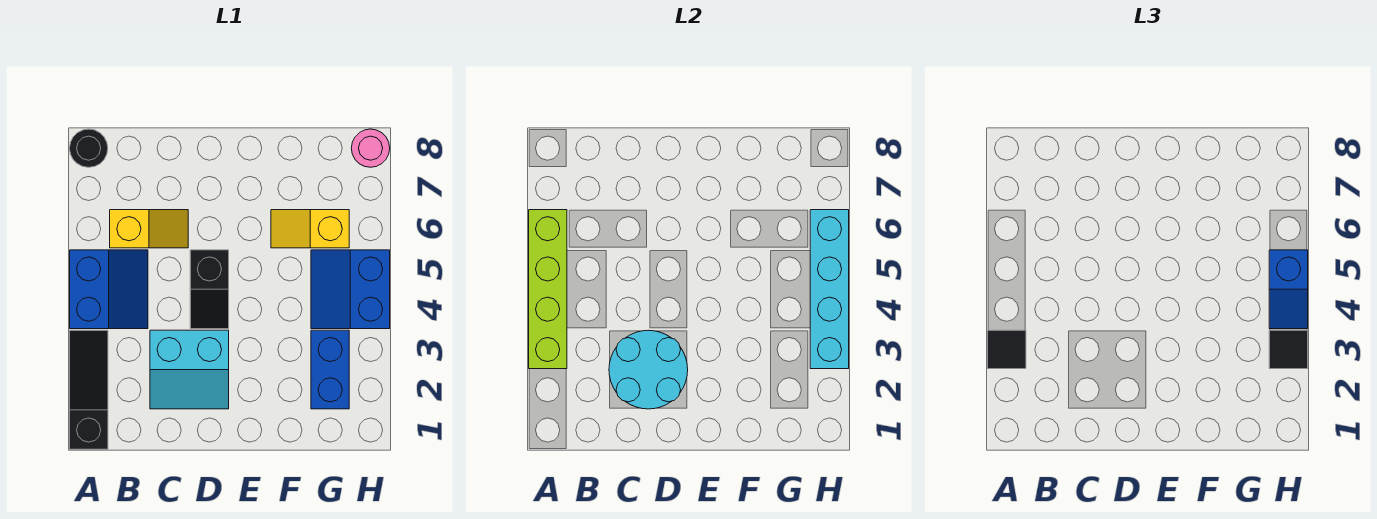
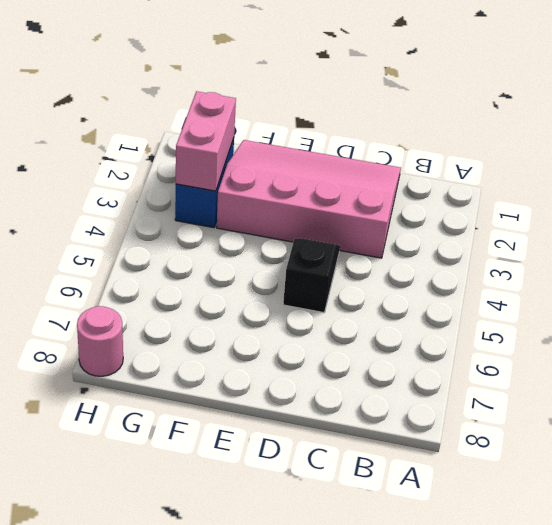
pink 3x4 slope [217,140,401,258] -> cyan 2x2 slope [150,330,229,409]
pink 1x2 brick [176,91,236,191] -> none
none -> black 1x3 slope [70,330,108,449]
none -> blue 2x2 slope [70,250,148,329]
none -> black 1x1 round brick [70,129,108,167]

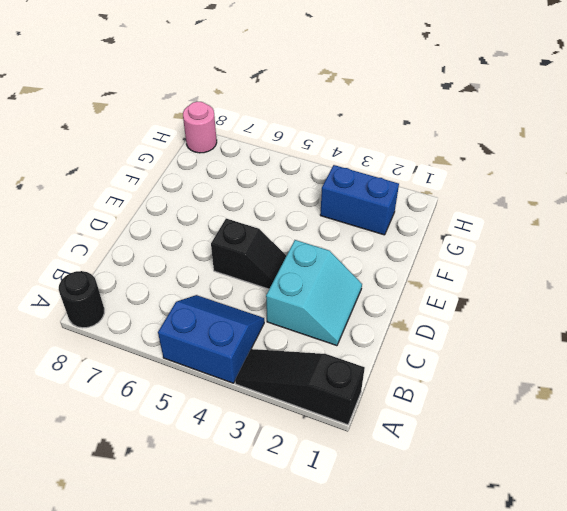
none -> yellow 1x2 slope [110,210,188,248]
none -> yellow 1x2 slope [271,210,349,248]
none -> blue 2x2 slope [311,250,390,329]

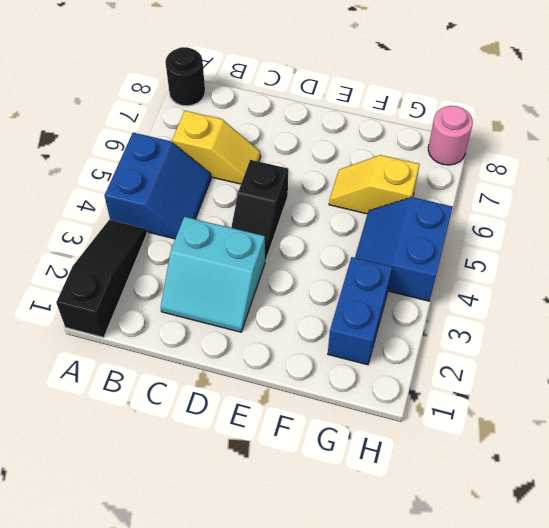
none -> lime 1x4 brick [529,210,567,369]
none -> cyan 2x2 round brick [609,330,688,409]
none -> cyan 1x4 brick [810,210,849,369]

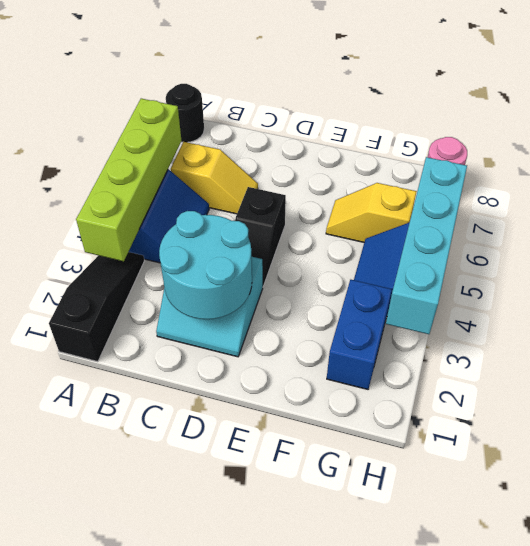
none -> black 1x1 tile [988,330,1026,369]
none -> black 1x1 tile [1269,330,1308,369]
none -> blue 1x2 slope [1269,250,1308,329]

